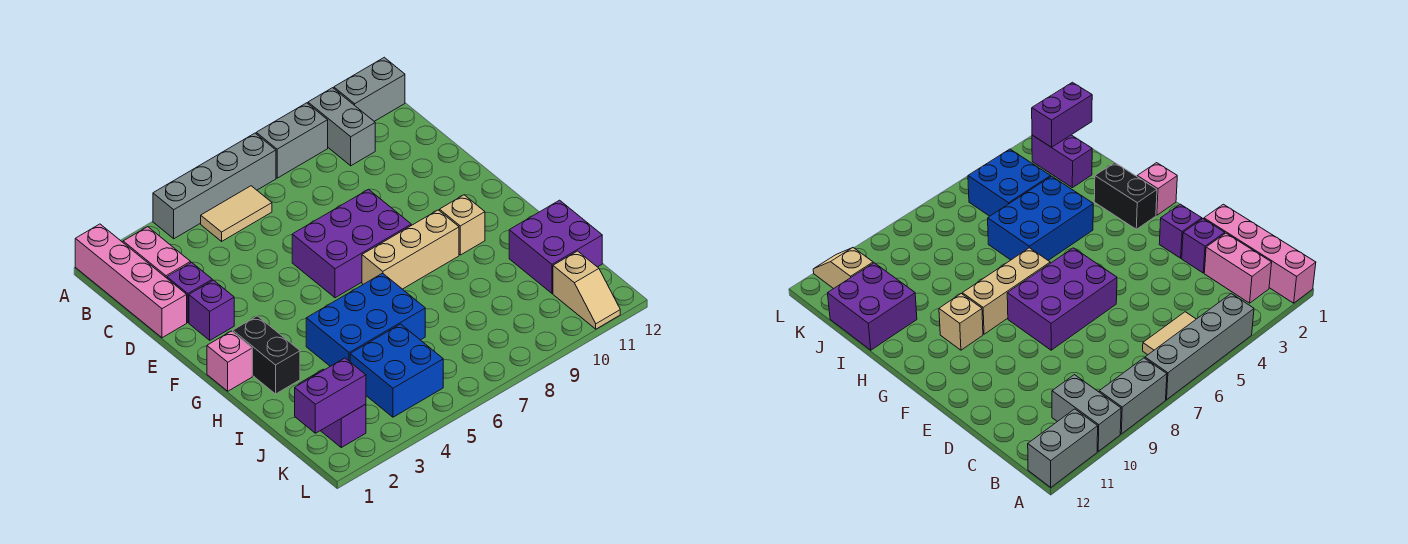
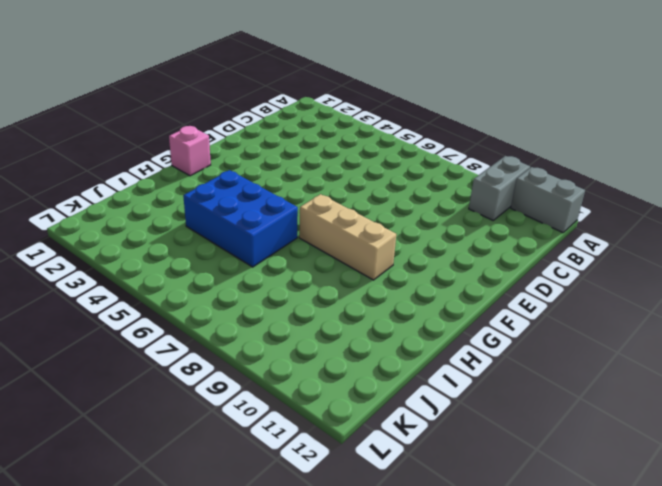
none -> pink 1x4 brick [75,224,187,338]
none -> grey 1x4 brick [153,133,276,239]
none -> grey 1x2 brick [256,103,328,178]

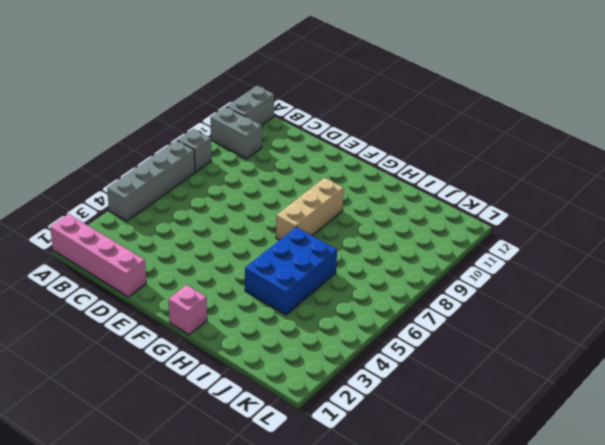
grey 1x1 brick [177,129,211,172] -> grey 1x2 brick [256,103,328,178]
none -> pink 1x2 brick [123,227,191,278]
none -> tan 1x2 tile [201,186,272,241]
none -> purple 1x1 brick [167,262,212,323]

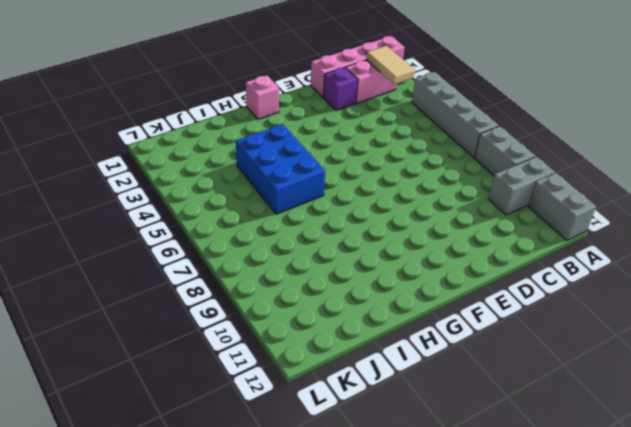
tan 1x2 tile [366,46,415,84] -> tan 1x2 tile moved to [201,186,272,241]
none -> purple 1x1 brick [189,280,234,340]
none -> purple 2x3 brick [292,189,411,298]
none -> black 1x2 brick [233,316,300,394]

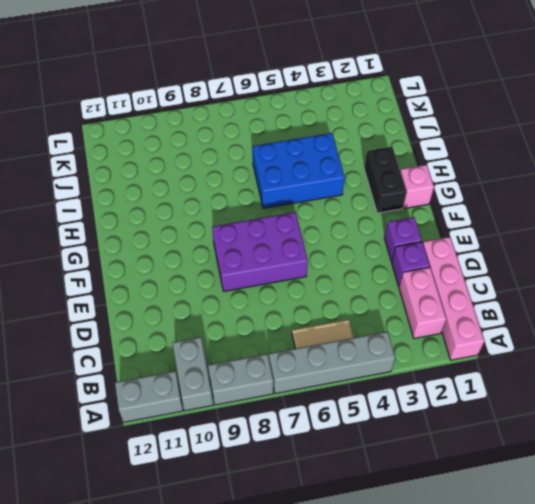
none -> tan 1x3 brick [362,210,459,289]
none -> tan 1x1 brick [440,195,485,255]
none -> purple 2x2 brick [509,200,602,293]

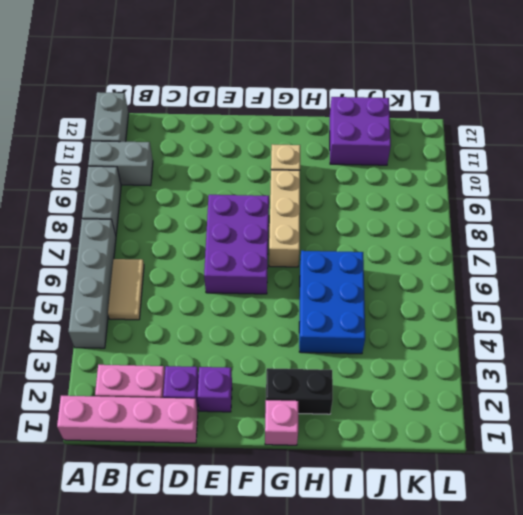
none -> purple 1x2 brick [299,370,366,447]
none -> blue 2x2 brick [350,324,443,417]
none -> tan 1x2 slope [553,251,620,329]

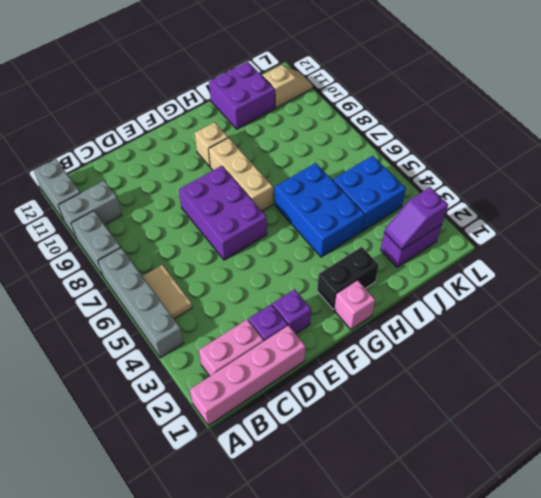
purple 1x2 slope [384,187,448,250] -> purple 1x2 brick [295,358,366,433]

